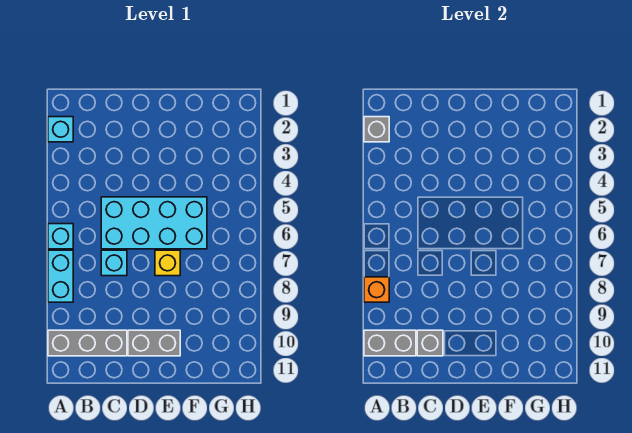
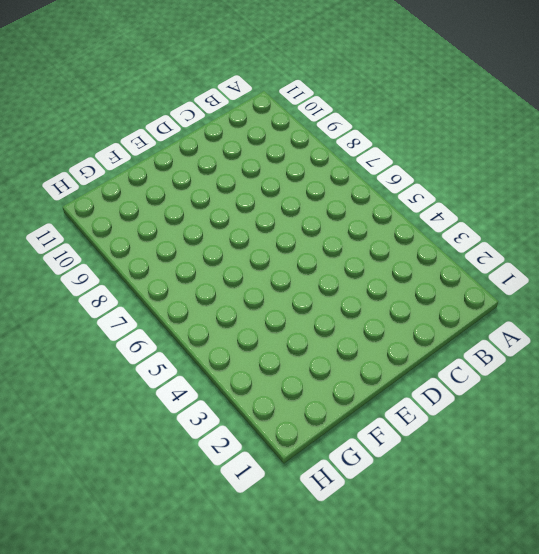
none -> cyan 1x1 brick [48,117,73,142]
none -> cyan 1x1 brick [48,224,73,249]
none -> cyan 1x2 brick [48,250,73,302]

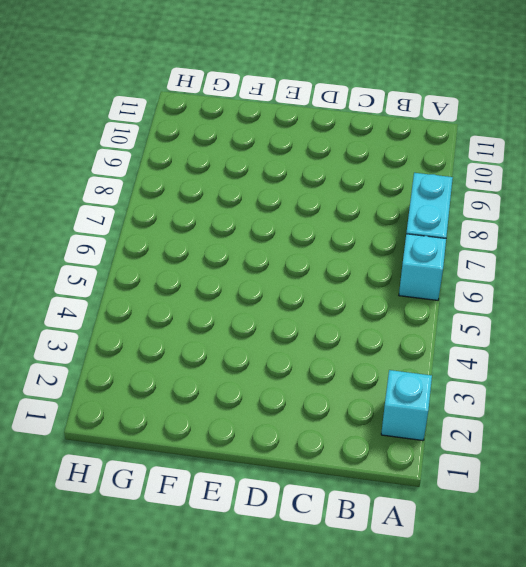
none -> grey 1x3 brick [48,330,127,356]
none -> cyan 2x4 brick [101,197,207,249]
none -> cyan 1x1 brick [101,250,127,276]

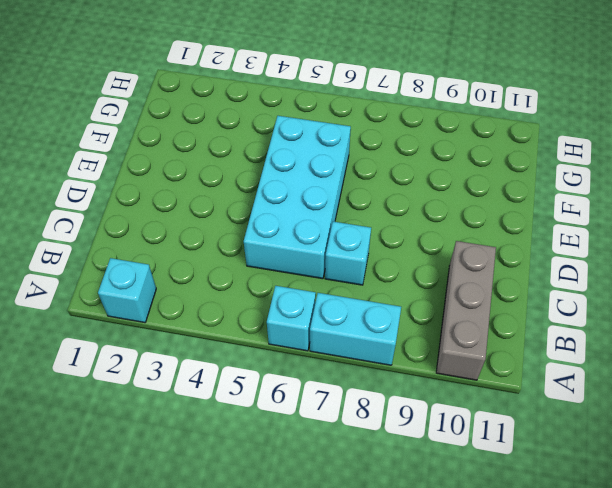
none -> grey 1x2 brick [128,330,180,356]
none -> yellow 1x1 brick [155,250,180,276]
none -> grey 1x1 brick [364,117,389,142]

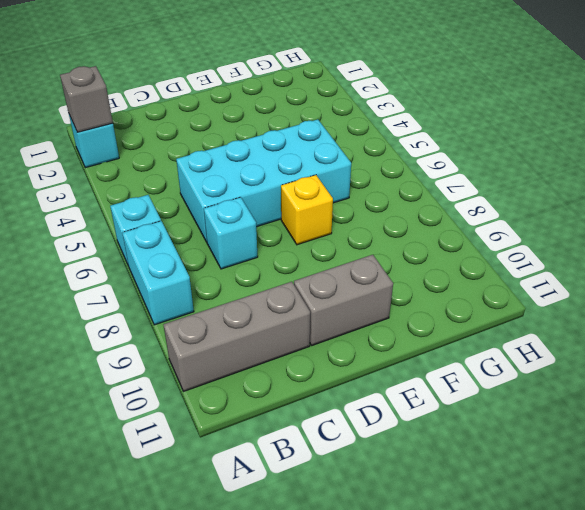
none -> orange 1x1 brick [364,277,389,302]
none -> grey 1x2 brick [364,330,416,356]
none -> grey 1x1 brick [417,330,443,356]

